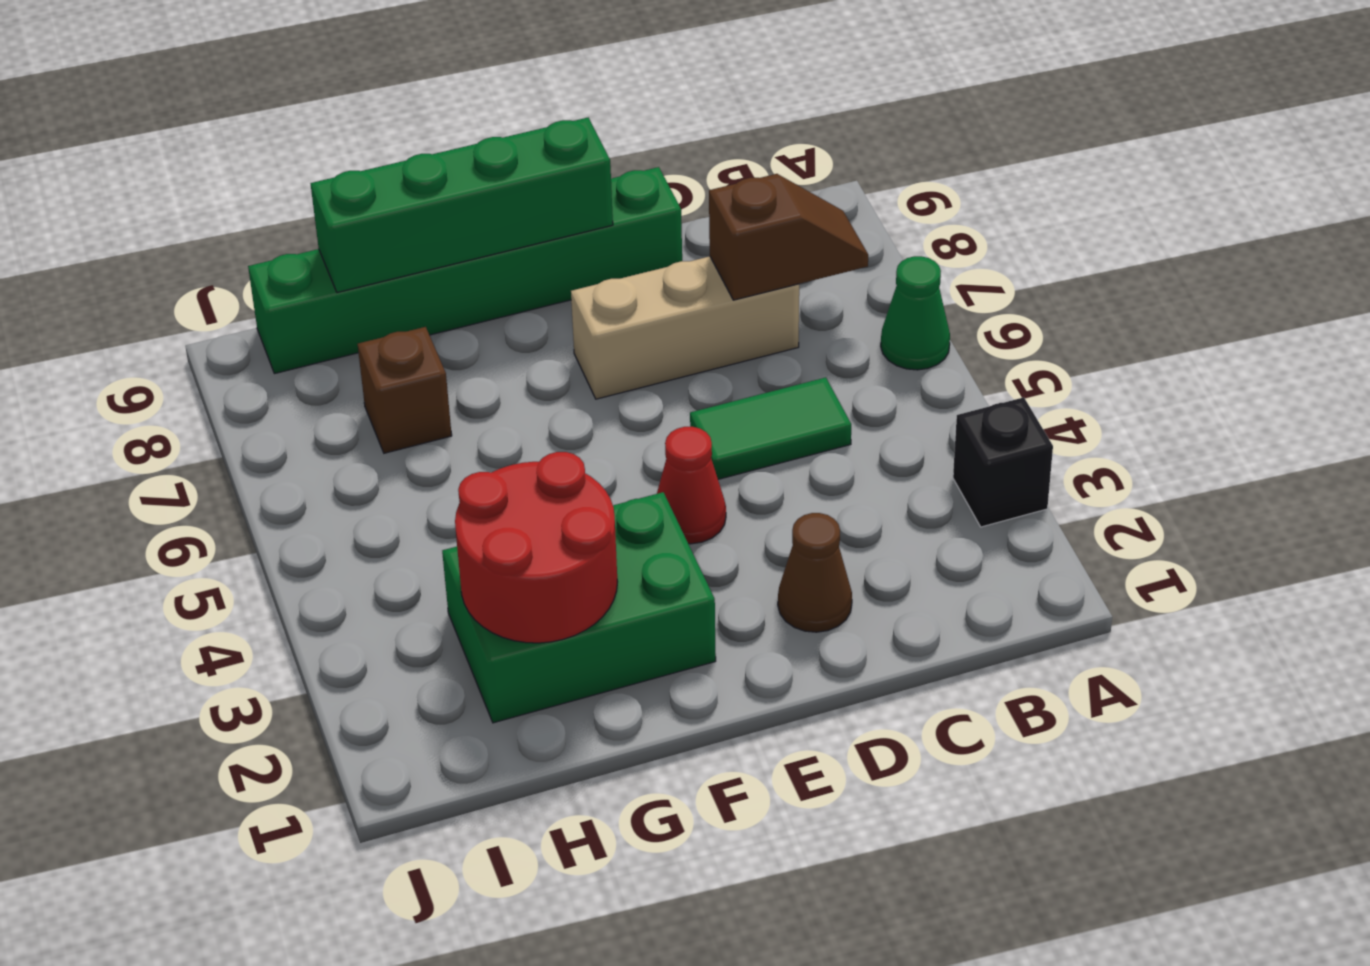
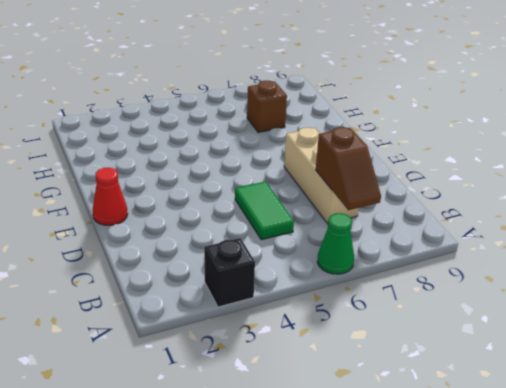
red 1x1 cone [93,168,128,225] -> red 1x1 cone moved to [657,427,726,544]
none -> brown 1x1 cone [778,513,852,632]
none -> green 1x6 brick [248,167,682,374]
none -> green 2x3 brick [442,492,716,723]

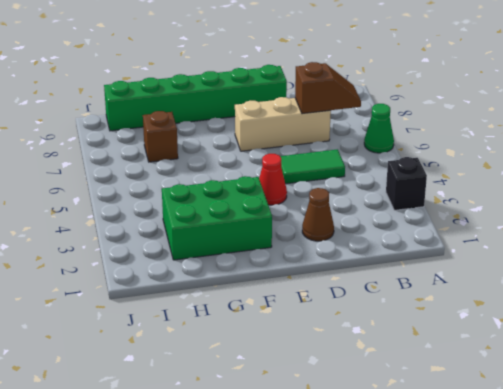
none -> green 1x4 brick [310,118,613,293]
none -> red 2x2 round brick [455,452,617,643]

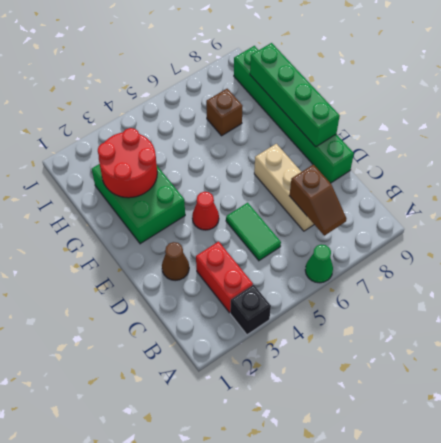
red 1x2 brick [196,242,253,313] -> none

